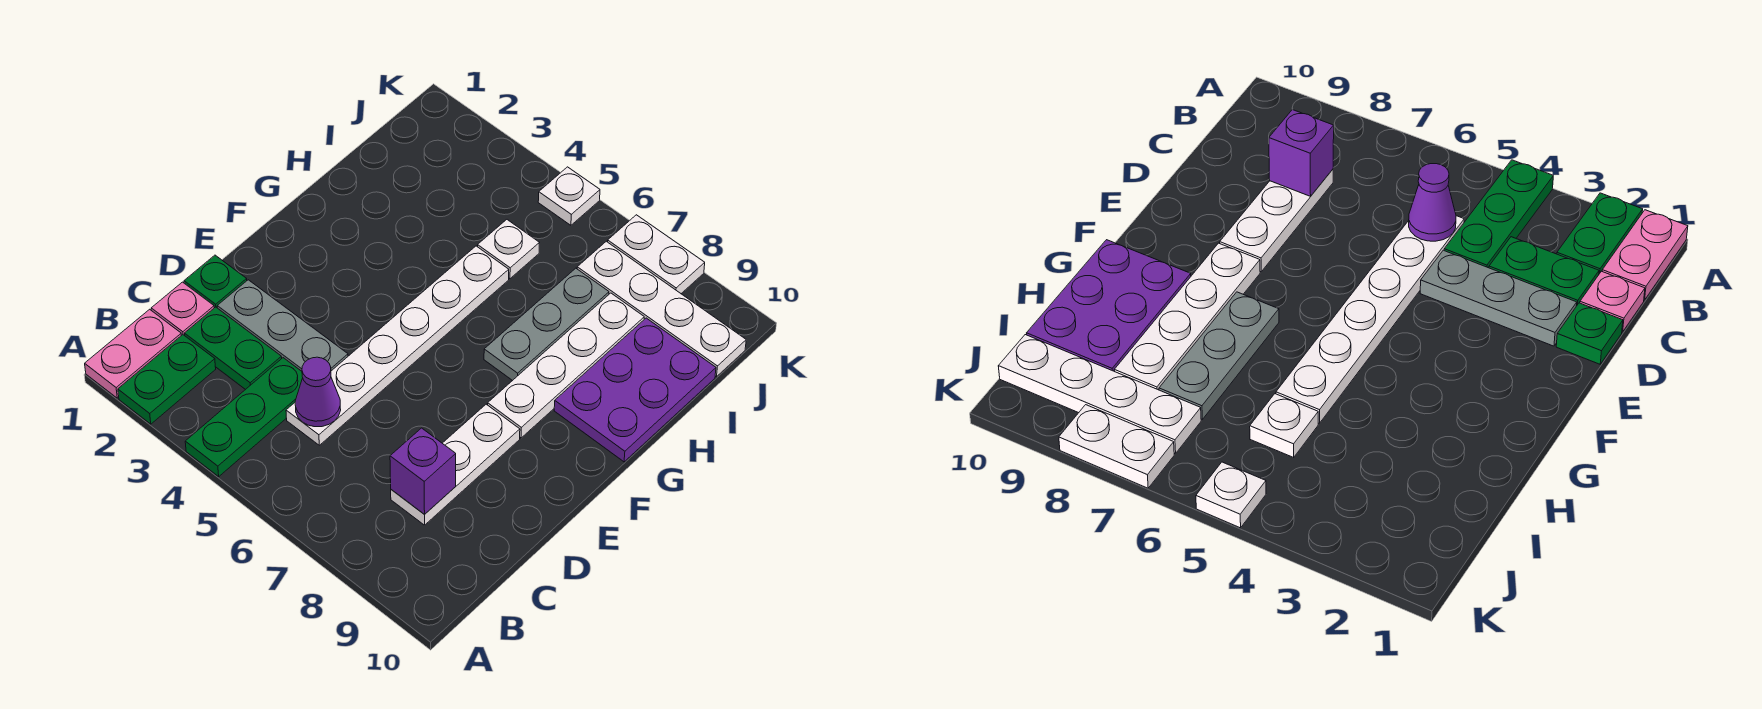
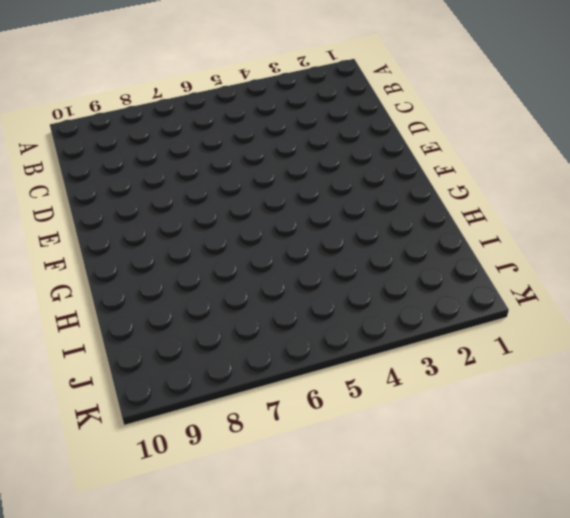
none -> pink 1x2 plate [85,309,181,398]
none -> green 1x2 plate [118,335,216,424]
none -> green 1x3 plate [185,358,303,477]

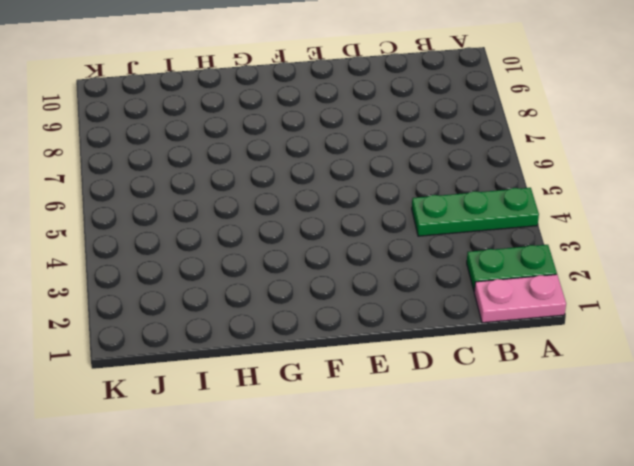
none -> pink 1x1 plate [151,282,214,336]
none -> green 1x2 plate [185,307,282,390]
none -> white 1x6 plate [286,246,509,445]

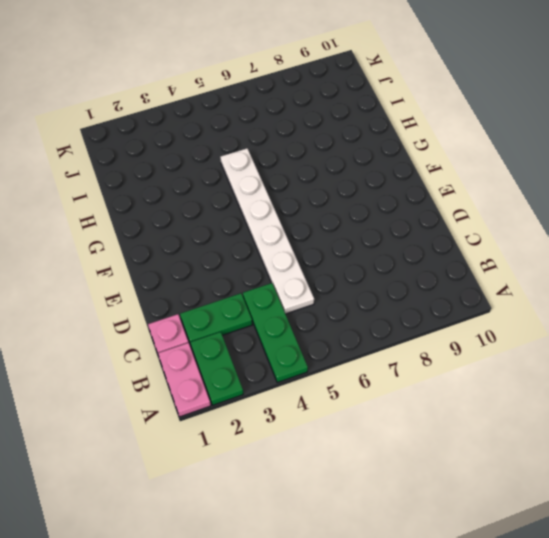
none -> white 1x3 plate [391,404,520,525]
none -> green 1x1 plate [184,255,247,308]
none -> grey 1x3 plate [217,280,348,371]

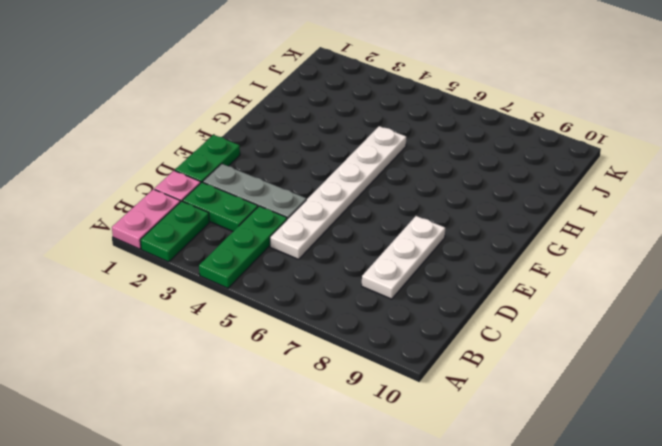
green 1x2 plate [175,135,240,182] -> green 1x1 plate [184,255,247,308]
none -> white 1x4 plate [488,293,644,438]
none -> grey 1x3 plate [484,268,609,381]
none -> purple 2x3 plate [554,318,716,462]

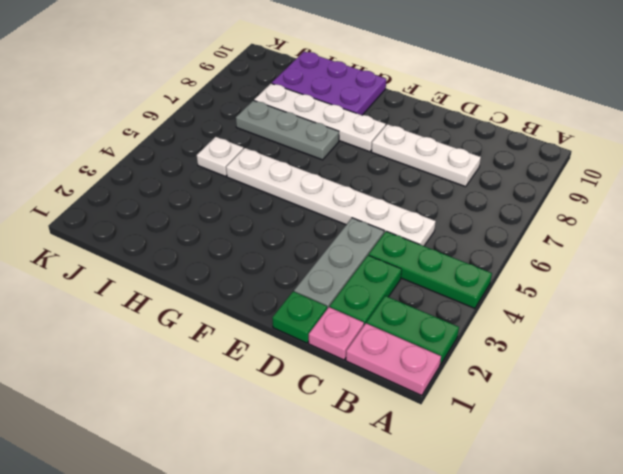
none -> white 1x4 plate [577,241,746,377]
none -> white 1x1 plate [538,167,600,225]
none -> white 1x2 plate [608,215,705,293]

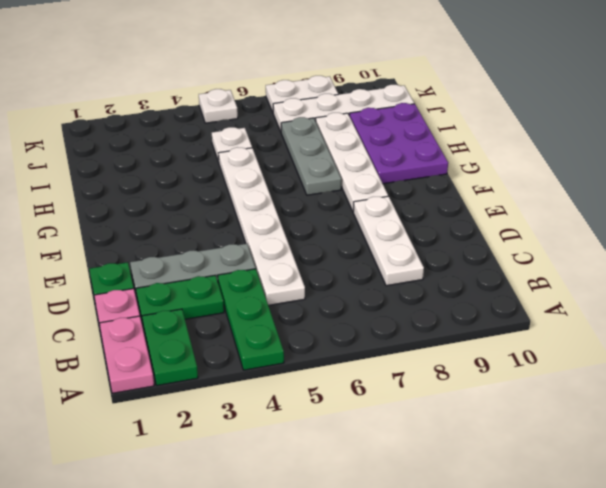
none -> purple 1x1 cone [295,357,341,427]
none -> purple 1x1 brick [390,428,456,515]

